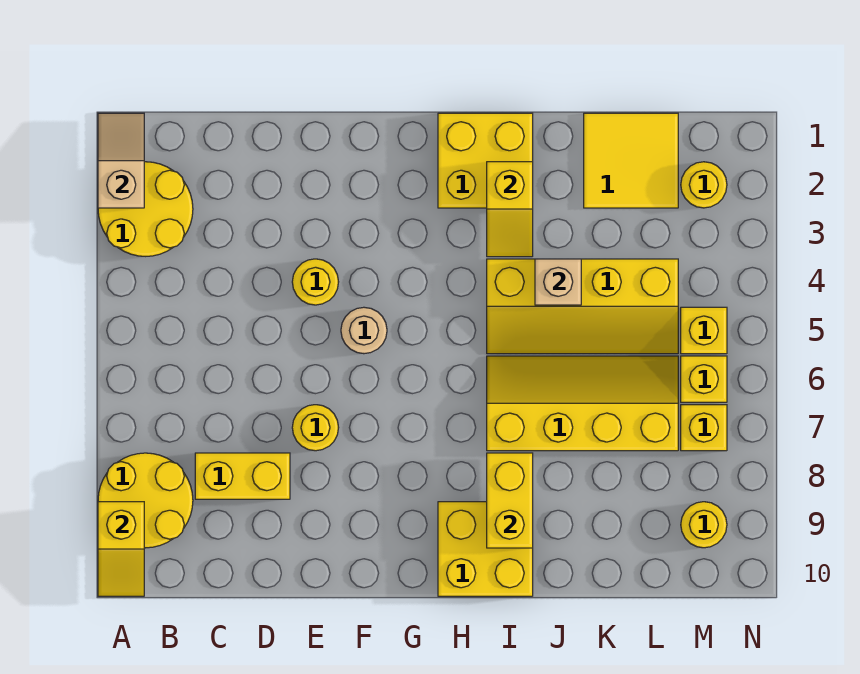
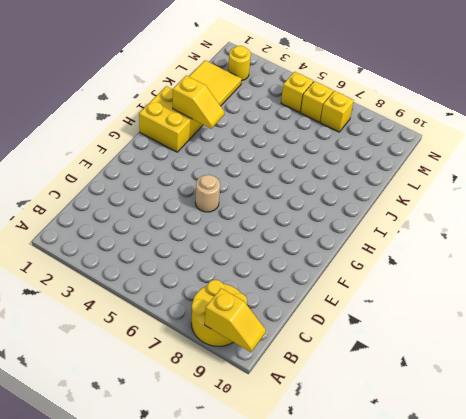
none -> yellow 2x2 round brick [98,162,193,256]
none -> yellow 1x2 brick [195,453,290,499]
none -> yellow 1x1 round brick [292,259,338,305]

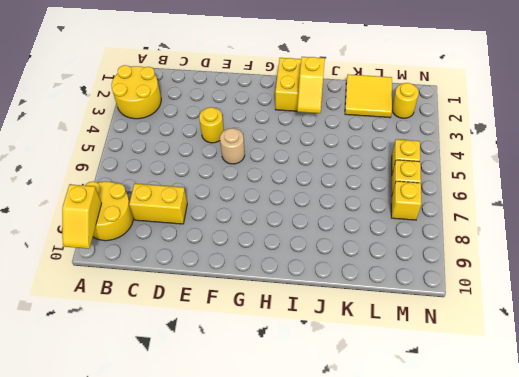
none -> yellow 1x1 round brick [292,405,339,451]
none -> yellow 2x2 brick [438,502,533,596]
none -> yellow 2x4 slope [487,259,678,354]

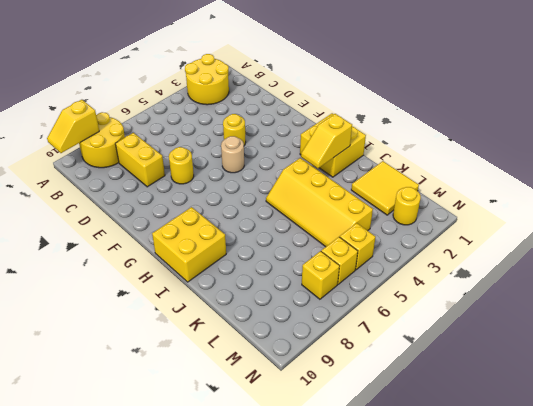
none -> yellow 2x4 slope [487,356,678,451]
none -> yellow 1x1 round brick [681,502,727,548]
none -> tan 1x2 slope [98,113,144,208]

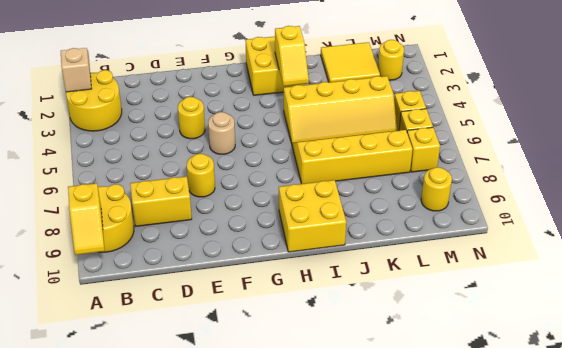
none -> yellow 1x2 brick [487,453,533,548]
none -> tan 1x1 brick [535,259,581,305]

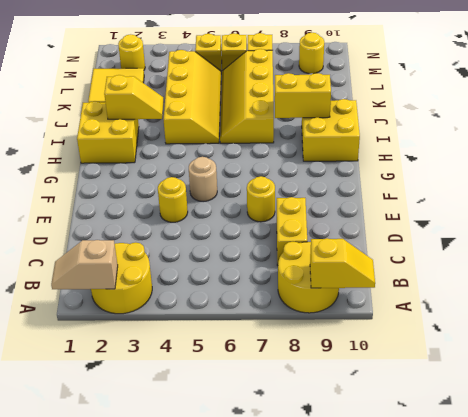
none -> tan 1x1 brick [535,259,581,305]

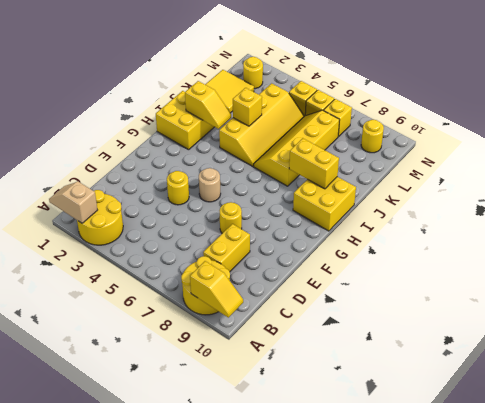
yellow 1x1 brick [233,88,262,126] -> tan 1x1 brick [535,259,581,305]

